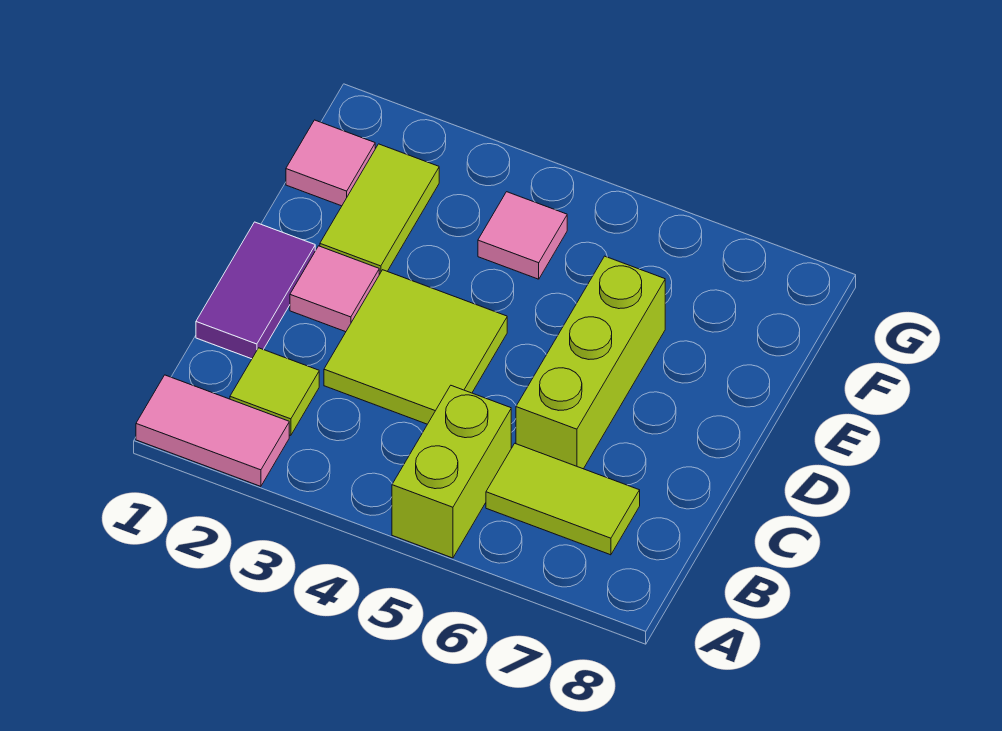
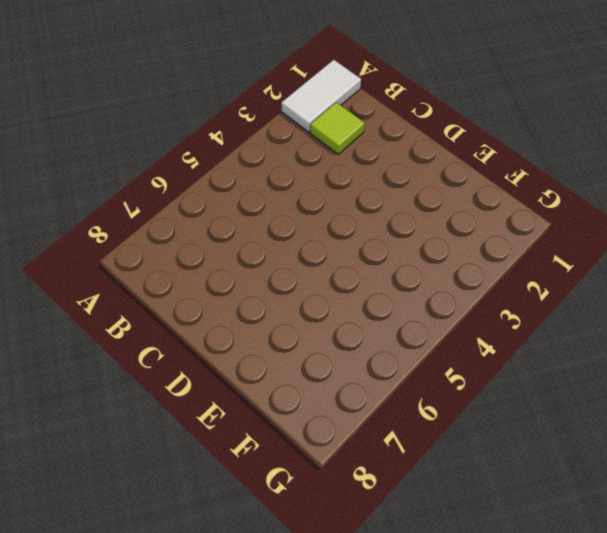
white 1x2 tile [281,60,361,132] -> pink 1x2 tile [136,375,289,486]
none -> lime 1x2 brick [392,386,511,558]
none -> lime 1x2 tile [486,444,640,555]

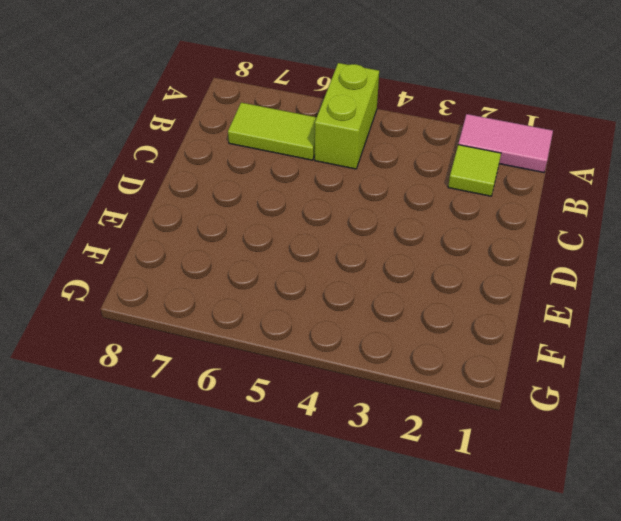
none -> purple 1x2 tile [196,222,315,359]
none -> lime 2x2 tile [324,270,507,424]

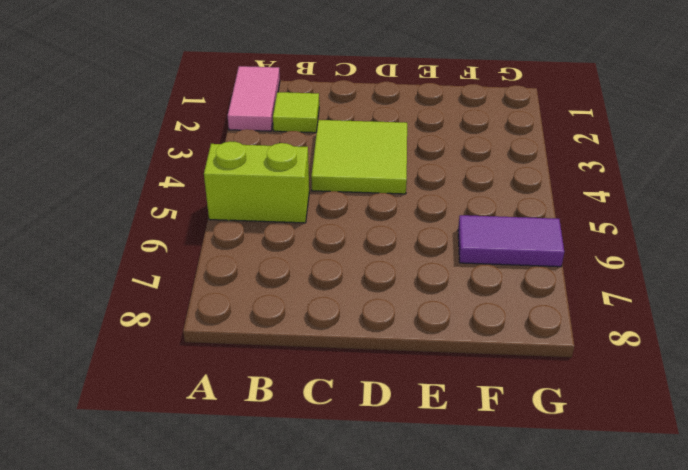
purple 1x2 tile [458,215,564,267] -> purple 1x2 tile moved to [196,222,315,359]
none -> lime 1x2 tile [486,444,640,555]
none -> lime 1x3 brick [516,256,665,469]

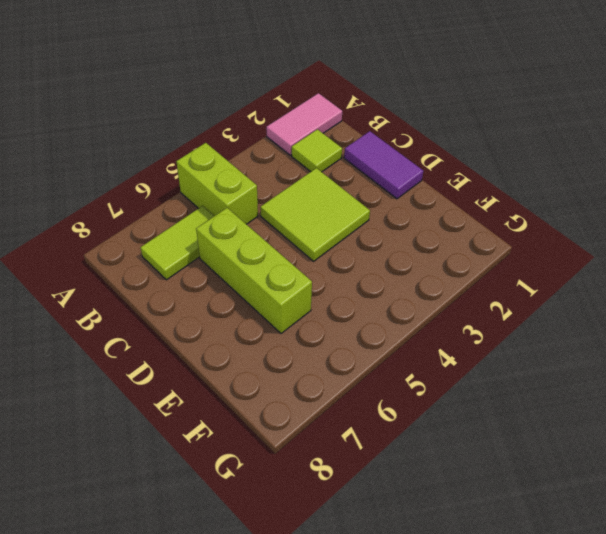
none -> pink 1x1 tile [290,246,379,332]
none -> lime 1x2 tile [320,144,439,275]

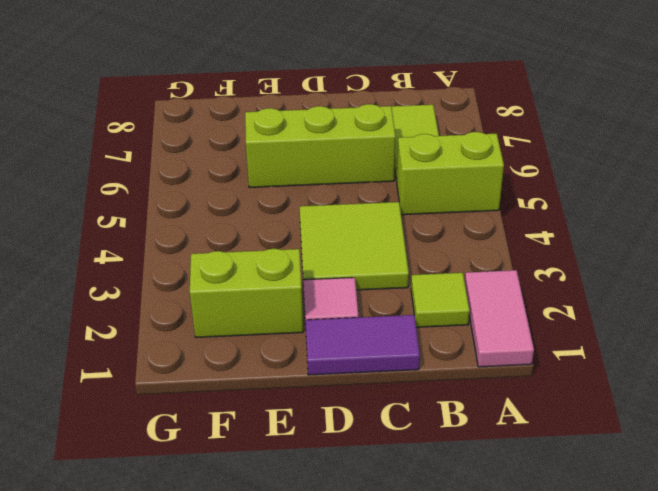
lime 1x2 brick [190,249,303,337] -> lime 1x2 tile [320,144,439,275]
none -> pink 1x1 tile [286,120,375,206]
none -> pink 1x1 tile [478,192,567,279]

